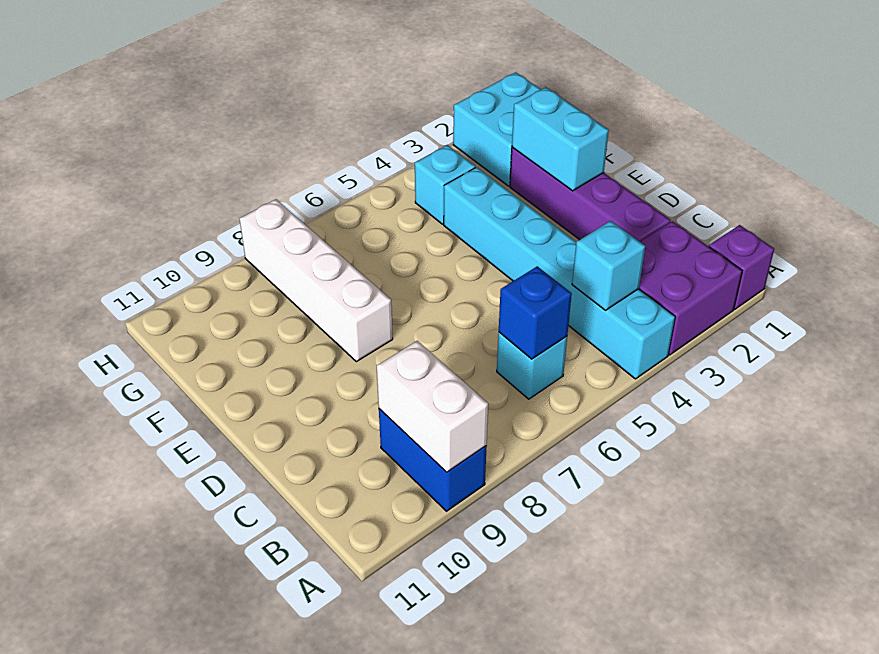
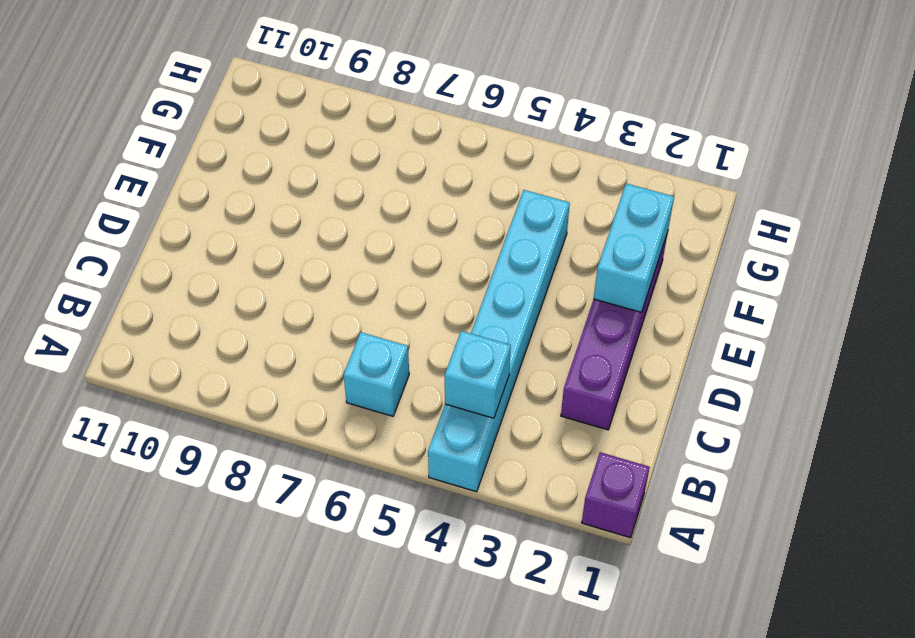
none -> purple 2x2 brick [639,221,742,355]
none -> blue 1x2 brick [379,409,487,511]
none -> white 1x4 brick [240,199,393,362]

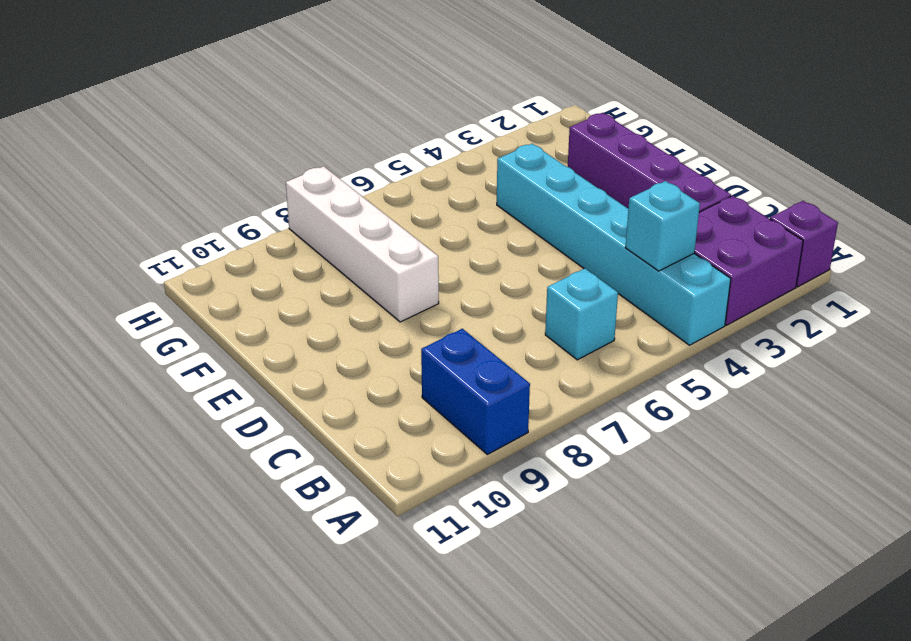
none -> cyan 2x2 brick [453,72,541,186]
none -> cyan 1x1 brick [415,145,475,224]
none -> white 1x2 brick [377,341,488,472]

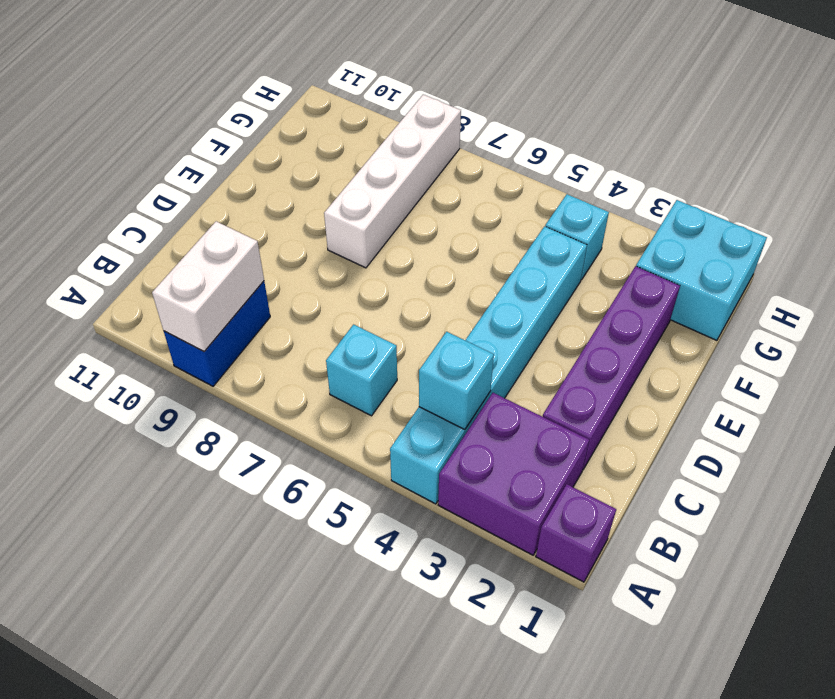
none -> blue 1x1 brick [499,266,572,359]
none -> cyan 1x2 brick [512,87,609,191]

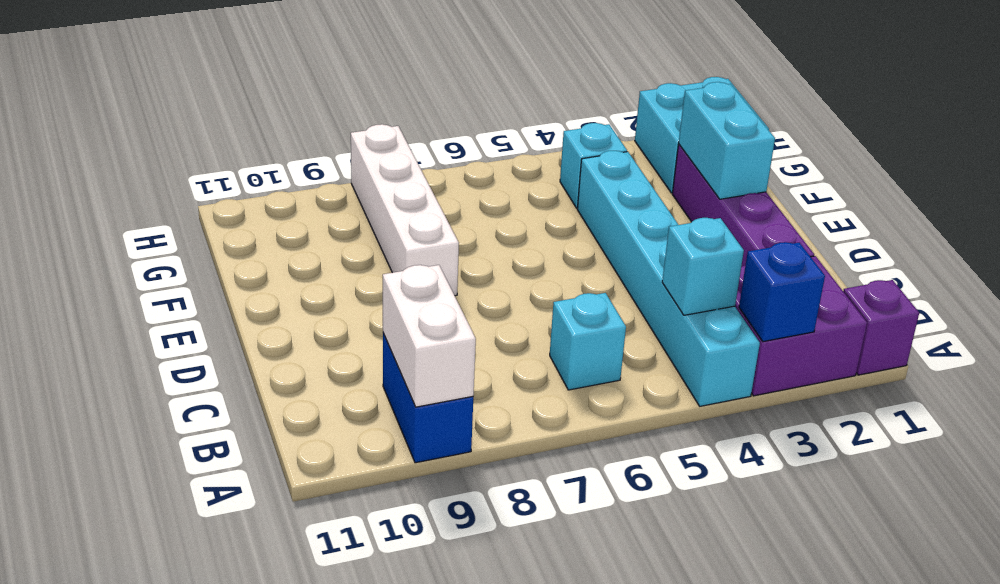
blue 1x1 brick [739,242,825,342] -> blue 1x1 brick moved to [499,266,572,359]

